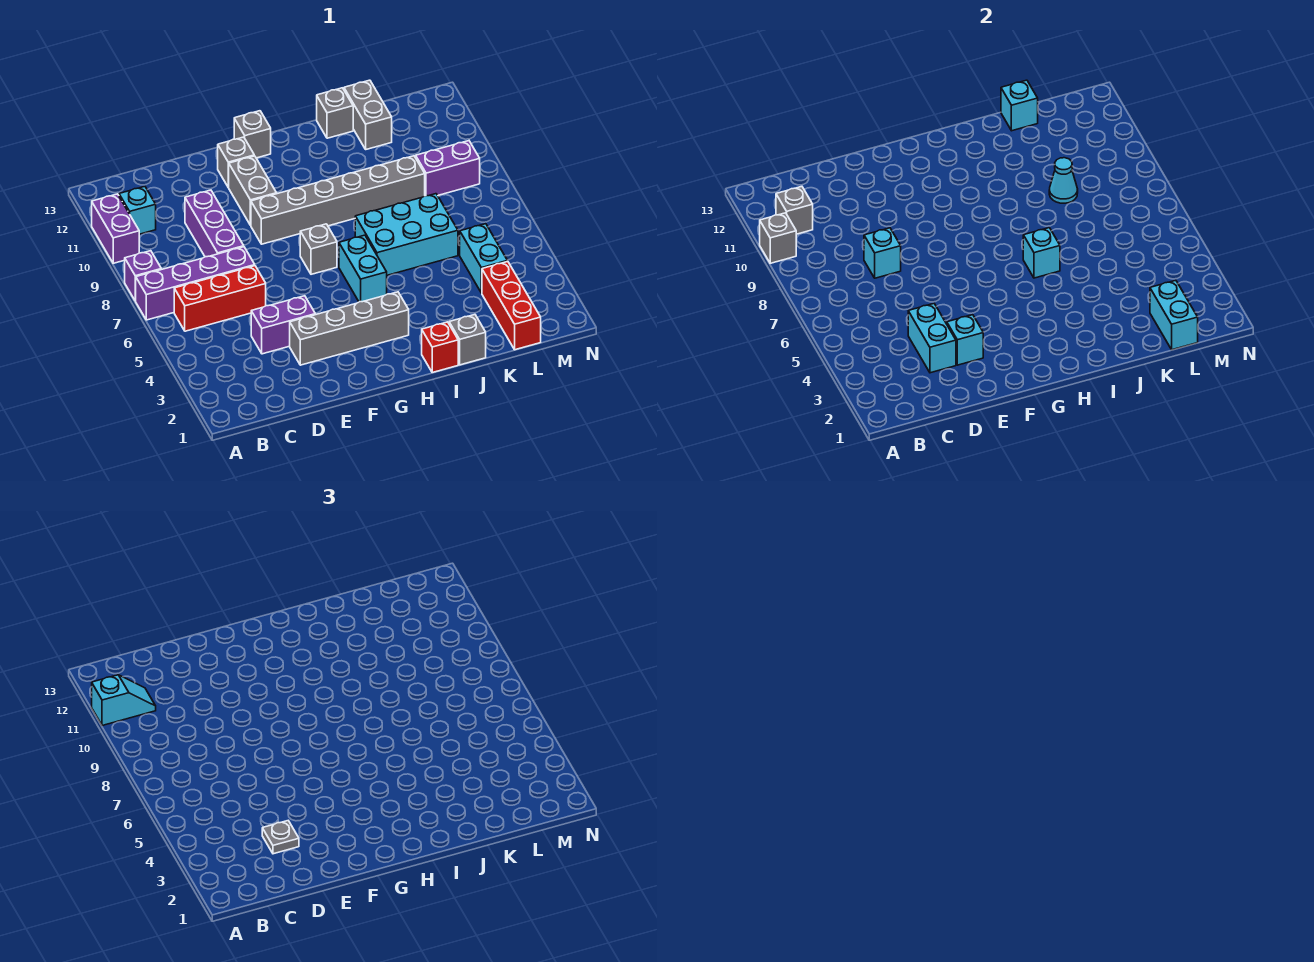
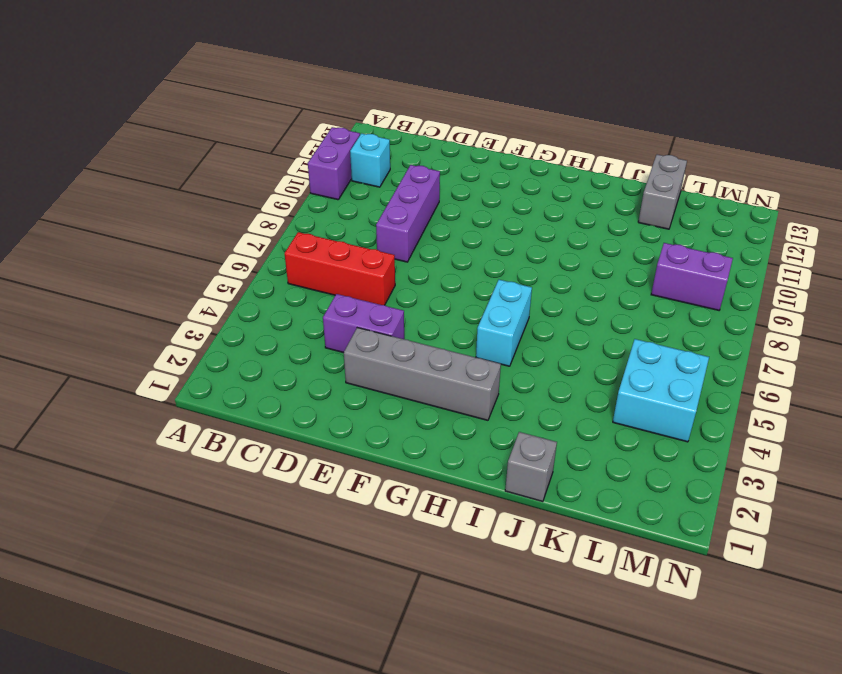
cyan 2x2 brick [613,339,709,442] -> cyan 1x2 brick [460,224,508,293]
none -> purple 1x4 brick [136,247,255,320]
none -> purple 1x1 brick [125,251,161,301]
none -> grey 1x6 brick [251,156,425,244]
none -> grey 1x2 brick [228,156,277,225]

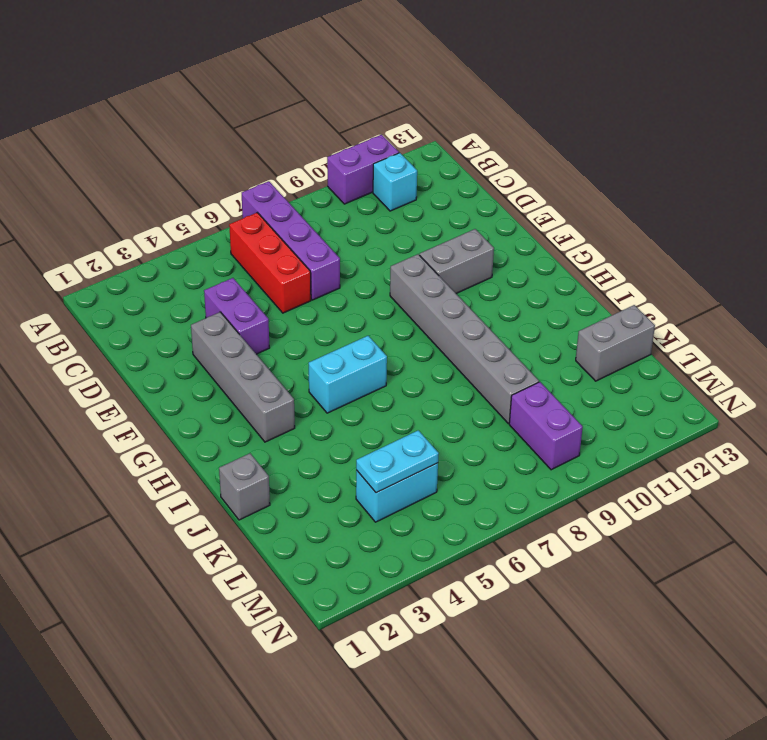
cyan 1x2 plate [356,430,439,493] -> none
none -> purple 1x1 brick [125,251,161,301]
none -> purple 1x3 brick [185,190,244,257]
none -> grey 1x1 brick [218,137,254,187]
none -> grey 1x1 brick [300,224,337,274]

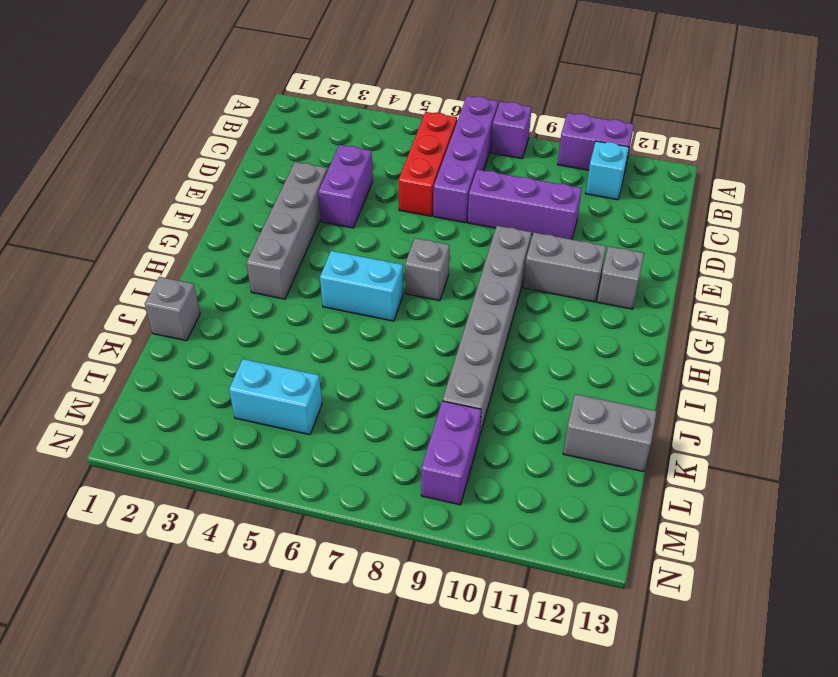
none -> grey 1x1 brick [234,111,271,158]
none -> red 1x1 brick [422,322,458,372]
none -> cyan 2x3 brick [355,194,458,275]
none -> grey 1x1 brick [317,88,353,138]

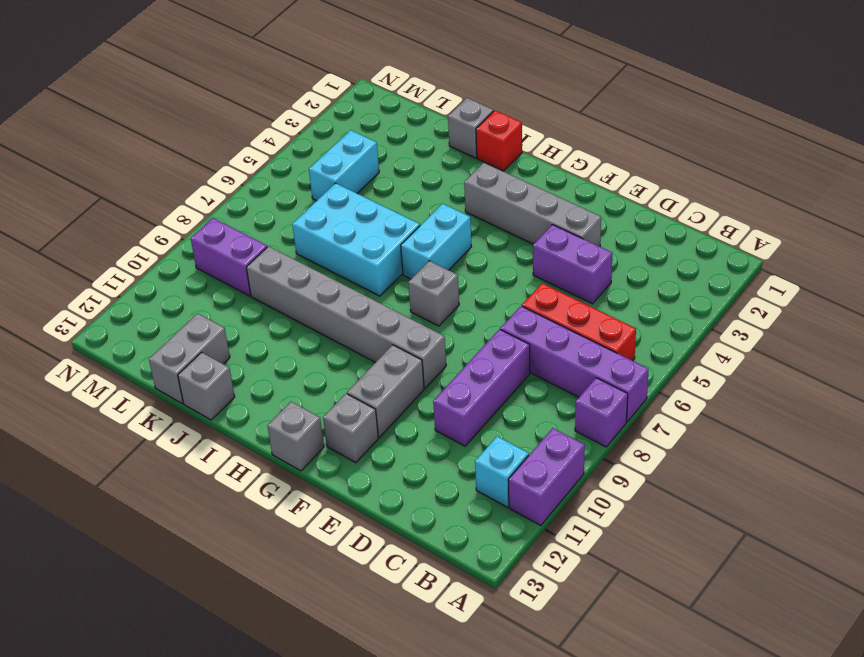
none -> red 1x3 brick [482,262,541,350]
none -> grey 1x1 brick [760,213,796,263]
none -> grey 1x1 brick [776,187,813,234]
none -> cyan 1x2 brick [908,304,956,373]

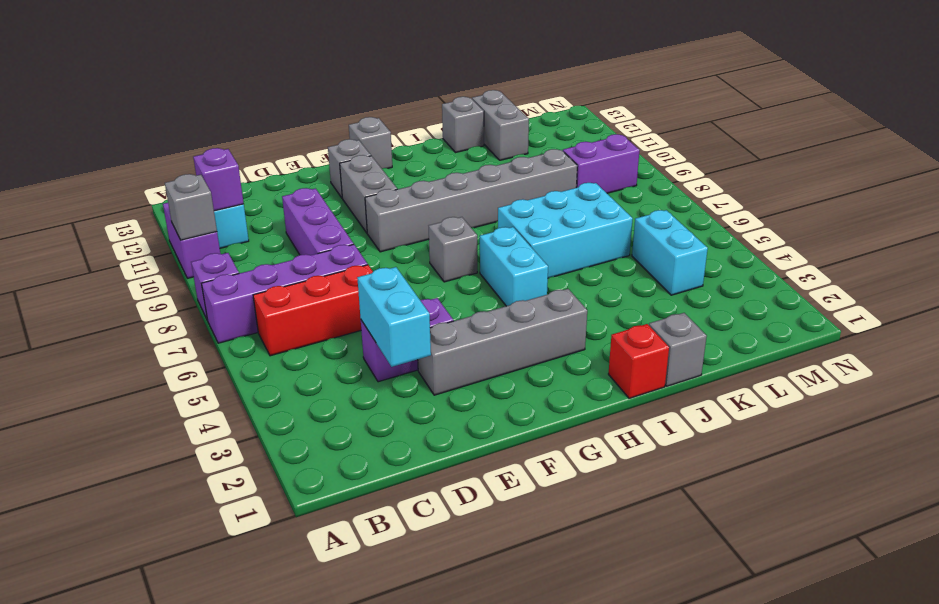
purple 1x1 brick [193,148,244,211] -> grey 1x1 brick [776,187,813,234]
none -> red 1x3 brick [482,262,541,350]
none -> cyan 1x1 brick [864,228,901,278]
none -> cyan 1x1 brick [947,315,983,365]
none -> cyan 1x1 brick [1023,228,1060,278]

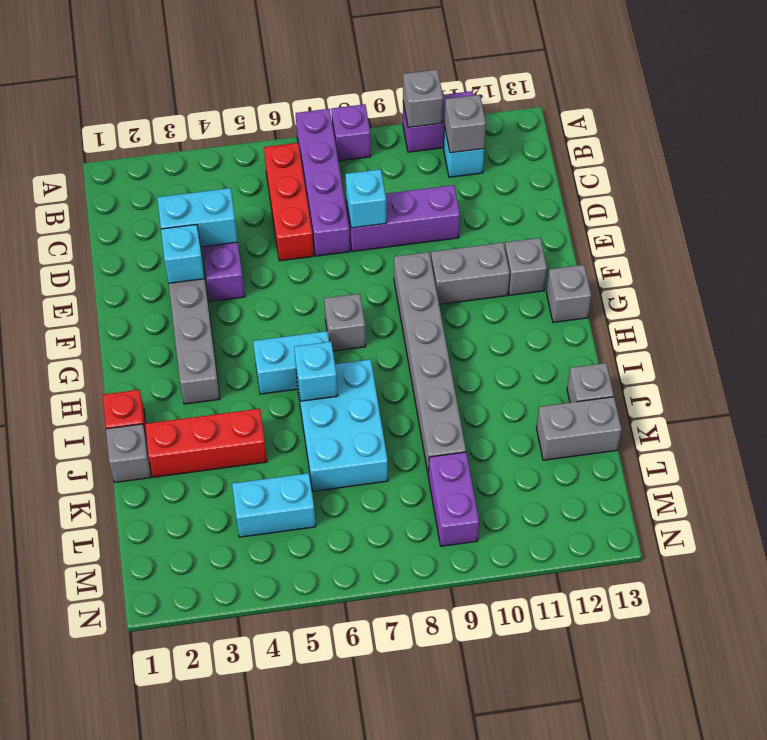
red 1x3 brick [145,409,267,477] -> red 1x3 brick moved to [482,262,541,350]
none -> cyan 1x1 cone [1049,158,1078,203]
none -> cyan 1x1 brick [1001,80,1038,131]
none -> cyan 1x2 brick [1150,280,1198,350]
none -> cyan 1x2 slope [92,675,156,726]

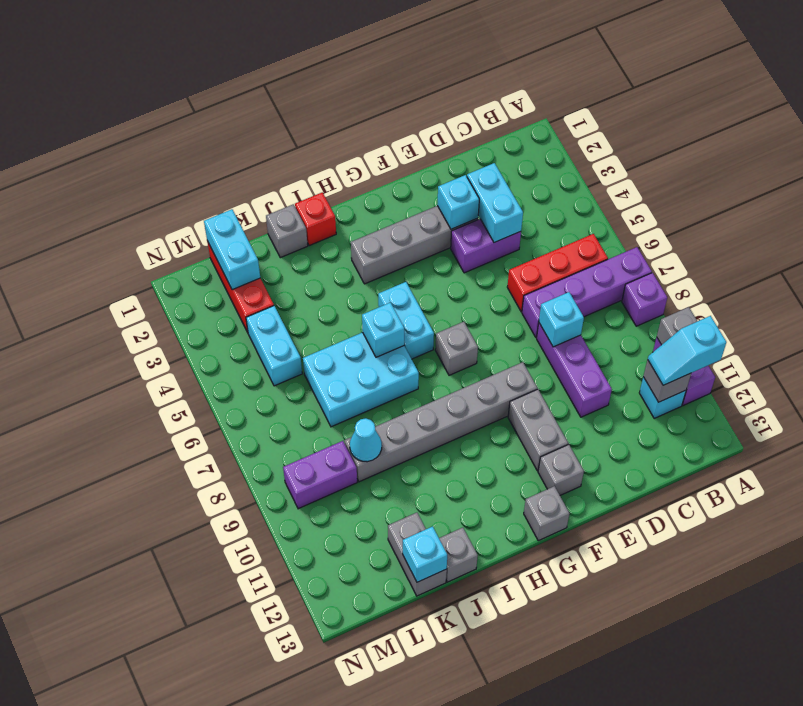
none -> grey 1x1 plate [262,821,299,854]

